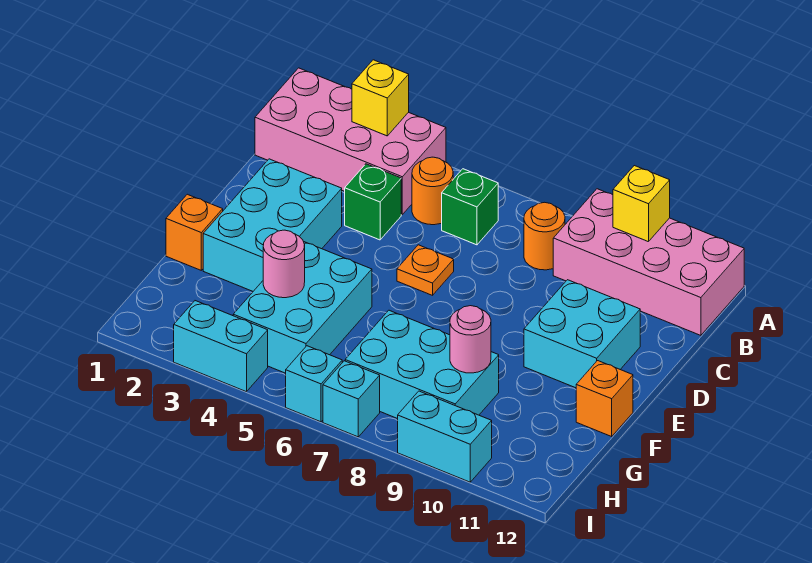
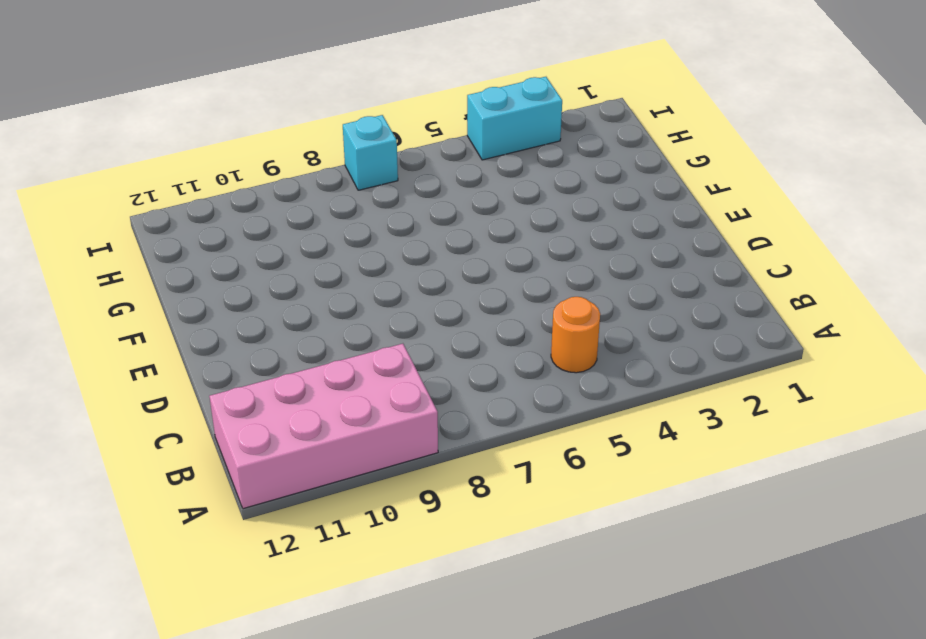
none -> pink 2x4 brick [255,68,446,214]
none -> green 1x1 brick [442,169,498,245]
none -> orange 1x1 round brick [524,202,565,270]

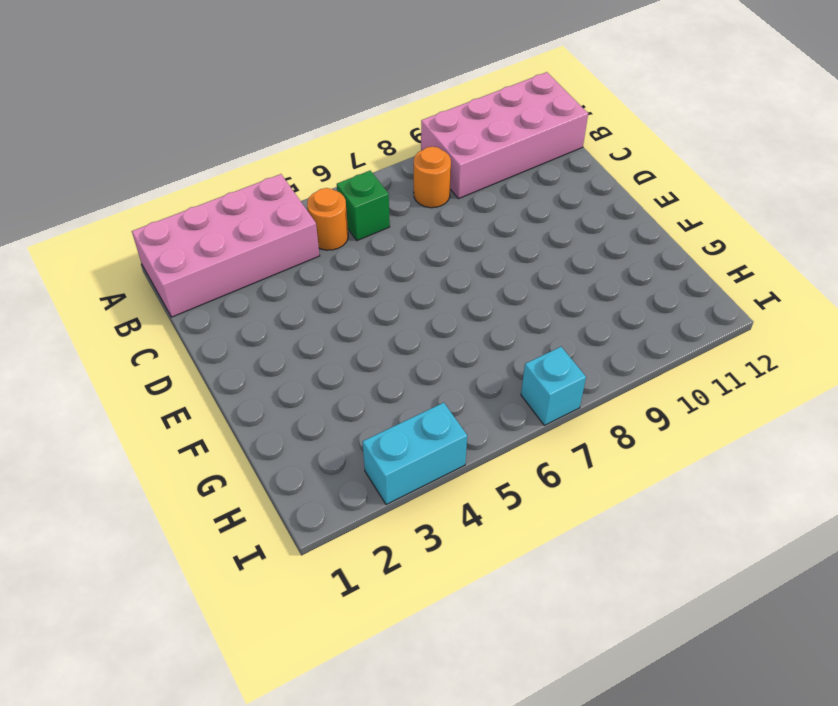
none -> green 1x1 brick [345,164,401,240]
none -> cyan 2x3 brick [203,159,342,291]
none -> orange 1x1 plate [397,245,454,295]

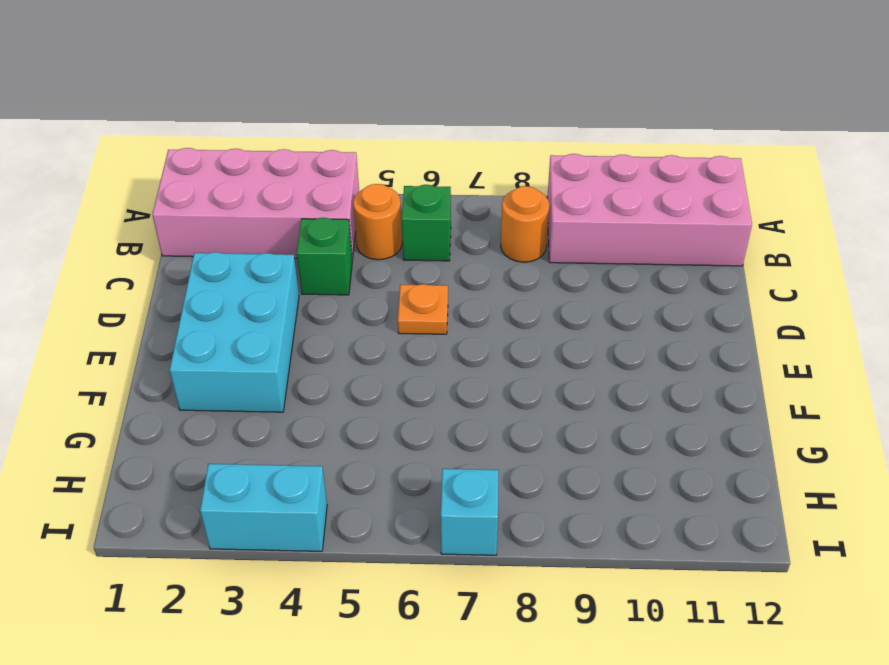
none -> cyan 2x2 brick [524,280,640,388]
none -> orange 1x1 brick [166,194,223,270]
none -> cyan 2x3 brick [233,242,372,373]

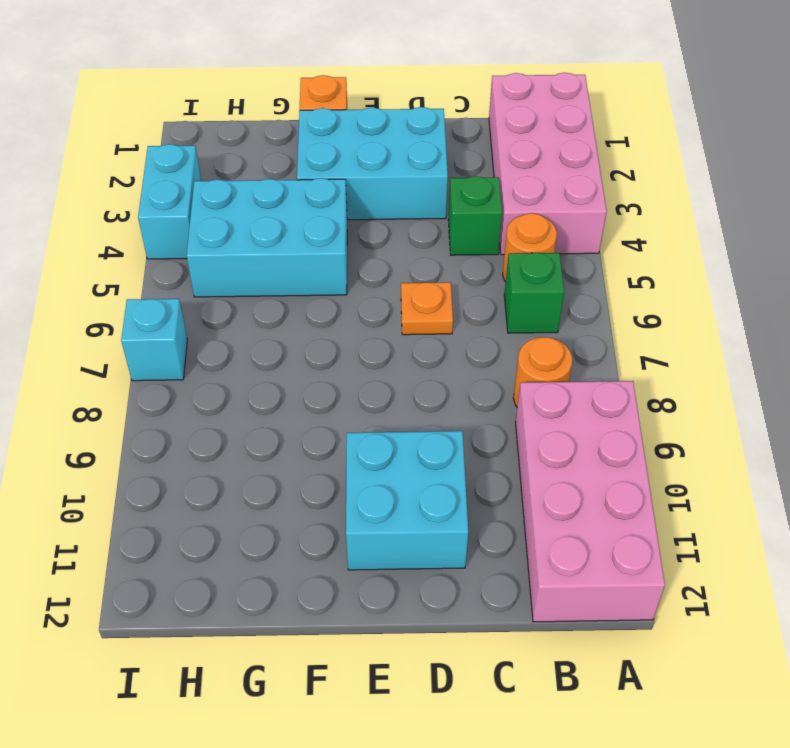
none -> orange 1x1 brick [576,361,633,436]
none -> cyan 2x3 brick [345,310,499,419]
none -> cyan 1x1 brick [286,346,342,422]

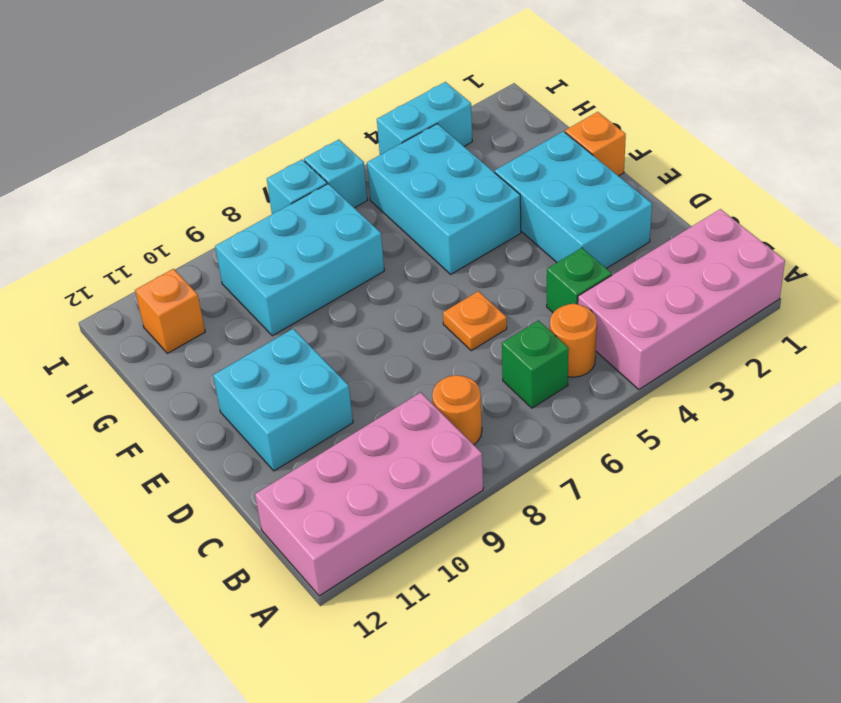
orange 1x1 brick [135,269,205,353] -> orange 1x1 brick moved to [576,361,633,436]
none -> cyan 1x2 brick [398,391,492,482]
none -> yellow 1x1 brick [352,60,409,136]
none -> yellow 1x1 brick [613,166,670,242]

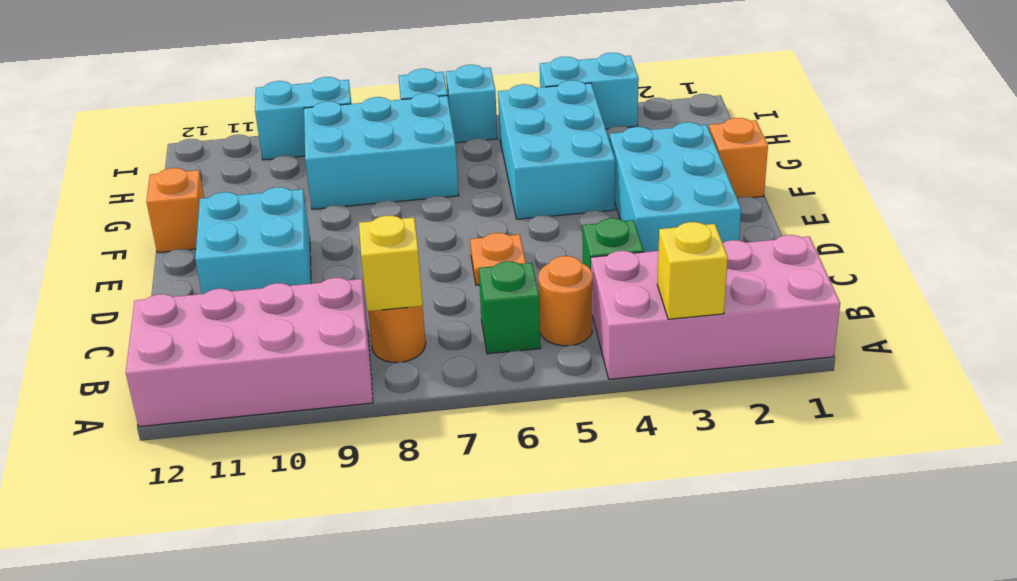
yellow 1x1 brick [359,216,423,311] -> yellow 1x1 brick moved to [613,166,670,242]
none -> pink 1x1 round brick [263,230,305,298]
none -> pink 1x1 round brick [450,306,491,373]

